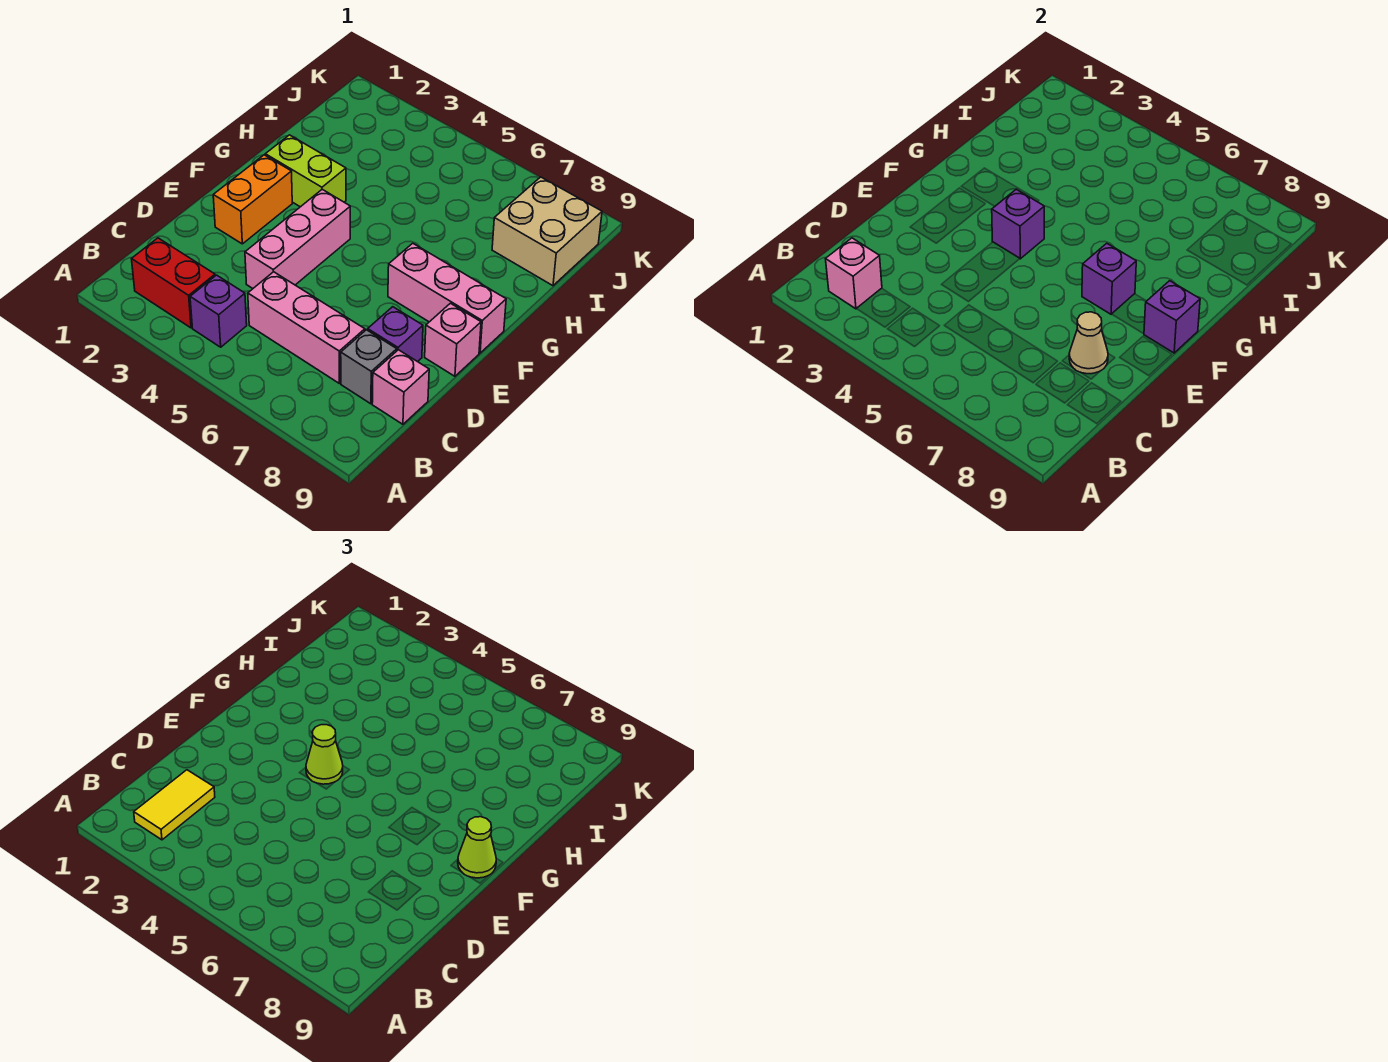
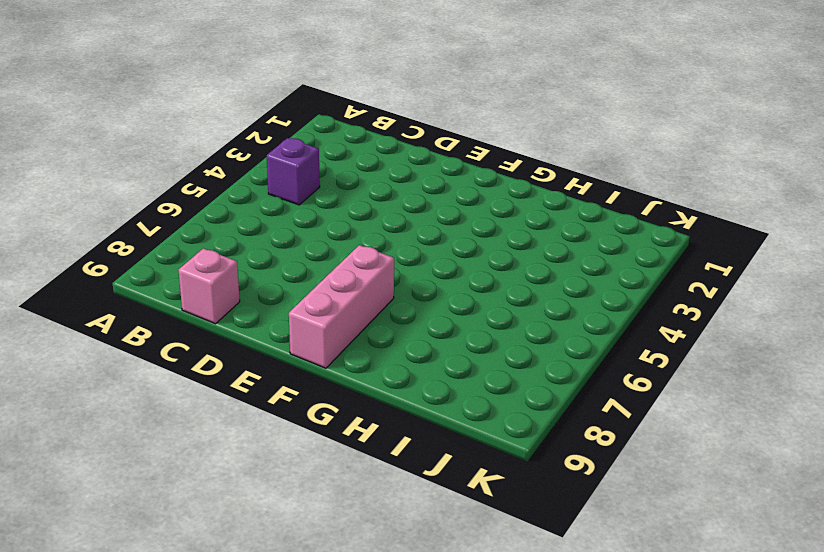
none -> red 1x2 brick [132,238,215,328]
none -> pink 1x3 brick [248,272,365,383]
none -> grey 1x1 brick [341,330,397,404]

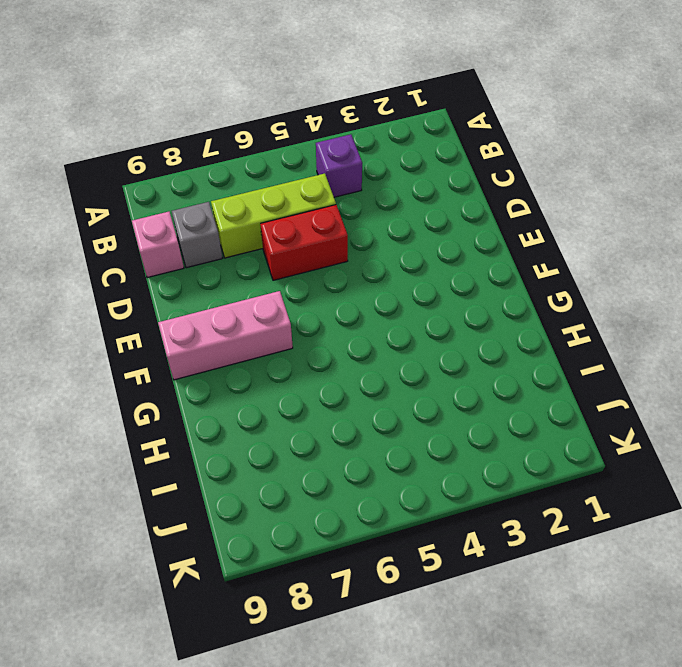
lime 1x3 brick [211,173,336,258] -> pink 1x3 brick [248,272,365,383]
red 1x2 brick [260,205,348,280] -> red 1x2 brick moved to [132,238,215,328]
none -> pink 1x3 brick [245,189,350,288]
none -> purple 1x1 brick [368,307,423,362]
none -> orange 1x2 brick [213,155,292,244]

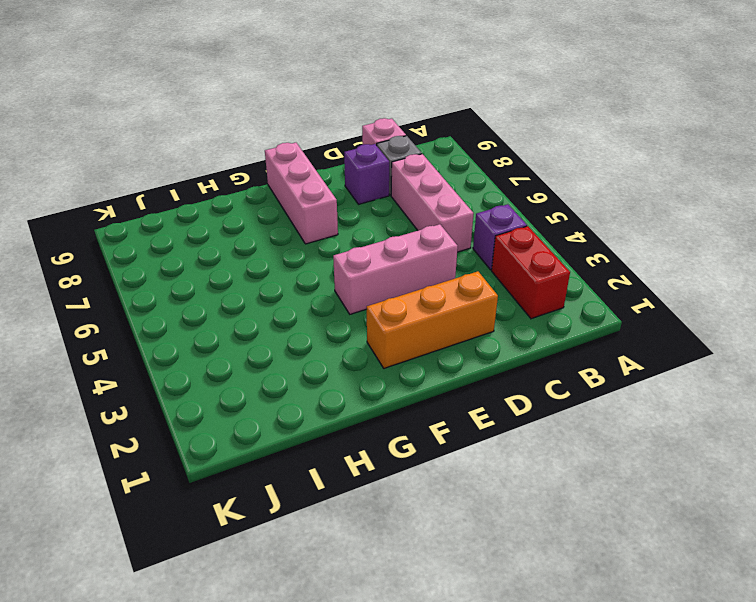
orange 1x3 brick [367,271,498,368] -> orange 1x2 brick [213,155,292,244]
none -> pink 1x1 brick [425,303,481,376]
none -> lime 1x2 brick [265,135,346,207]
none -> tan 2x2 brick [492,177,602,286]

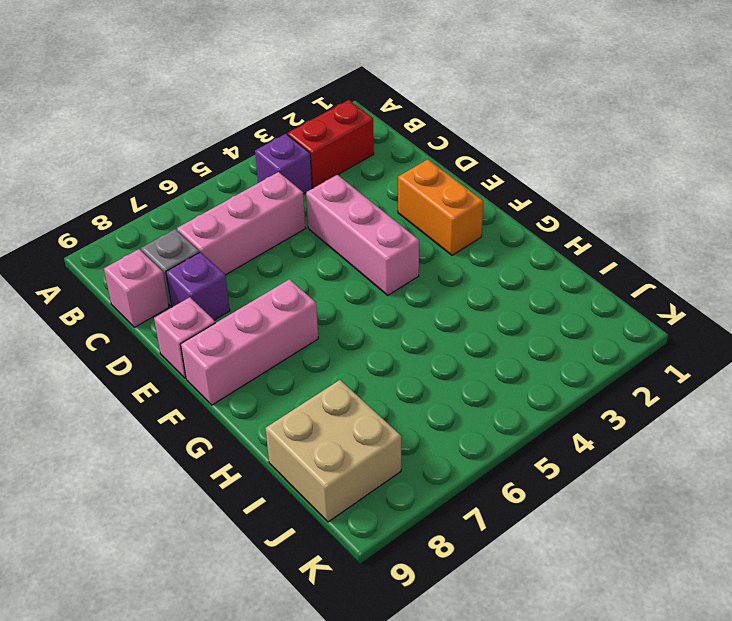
none -> lime 1x2 brick [265,135,346,207]
none -> pink 1x1 brick [826,238,882,309]
none -> tan 1x1 cone [1069,312,1108,374]

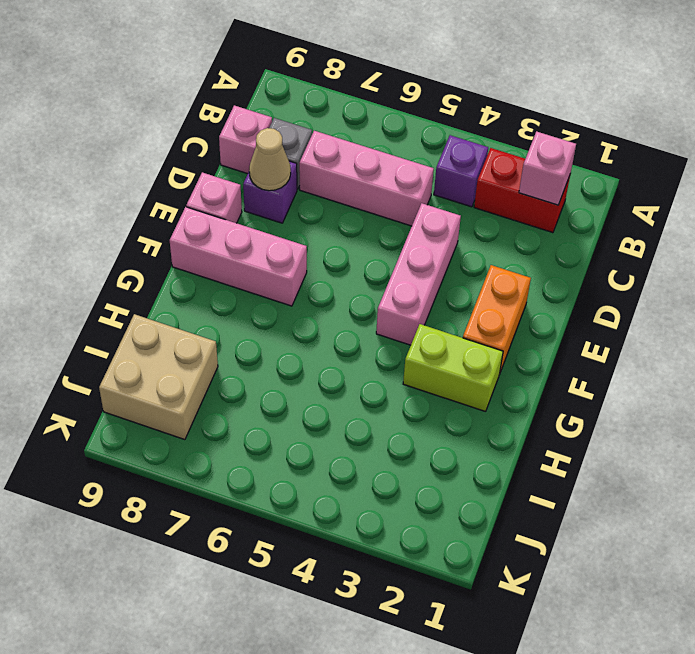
none -> purple 1x1 brick [992,189,1044,259]
none -> purple 1x1 brick [1082,243,1136,314]
none -> purple 1x1 brick [1144,281,1200,353]

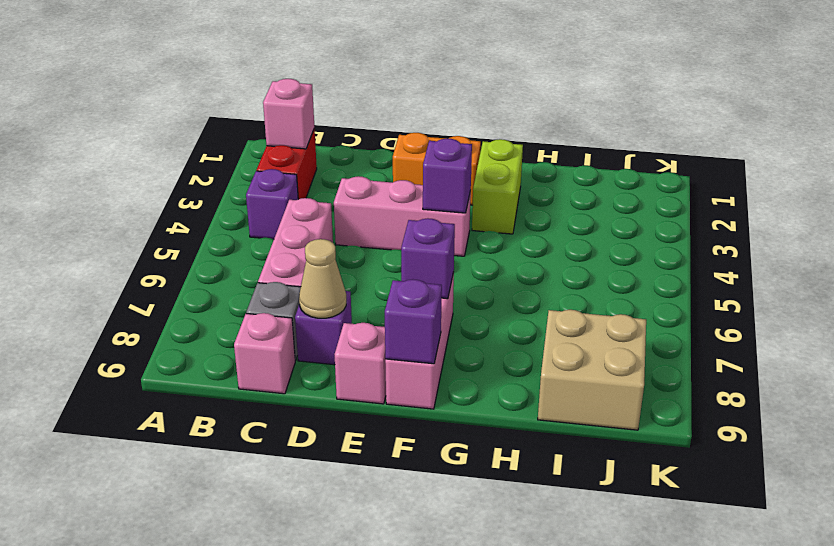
none -> yellow 1x2 tile [134,770,215,840]
none -> lime 1x1 cone [306,725,343,784]
none -> lime 1x1 cone [458,817,496,878]

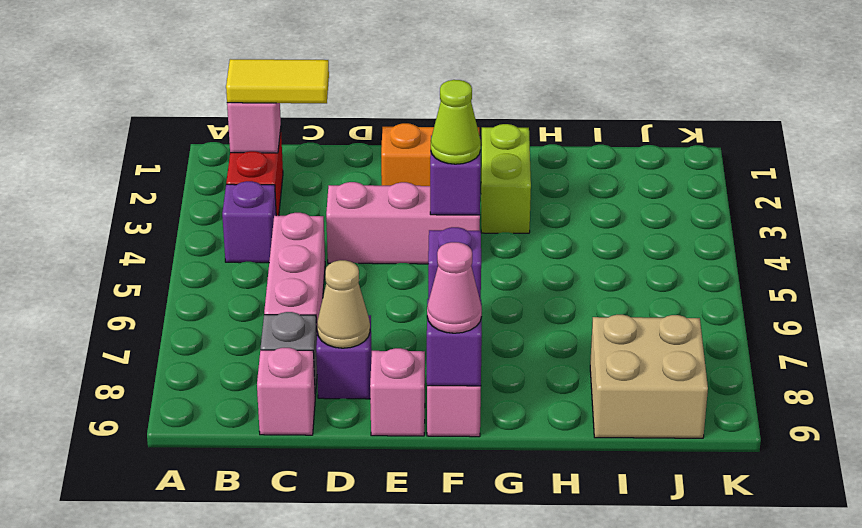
pink 1x1 cone [427,242,482,333] -> lime 1x1 cone [458,817,496,878]

